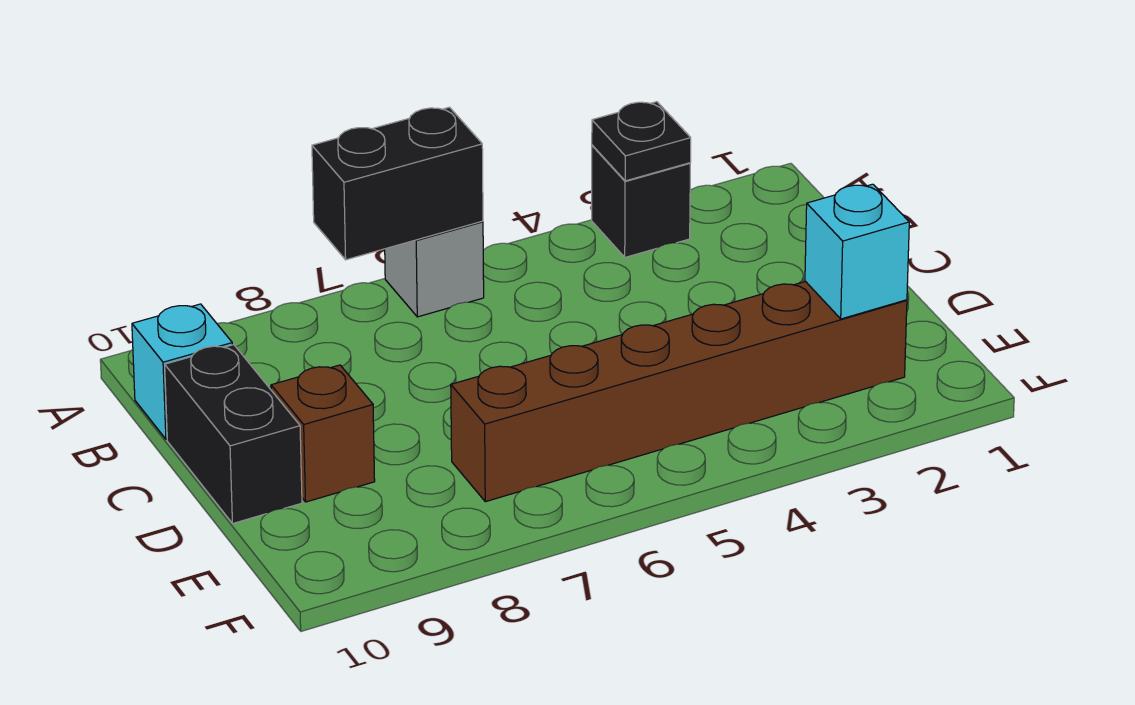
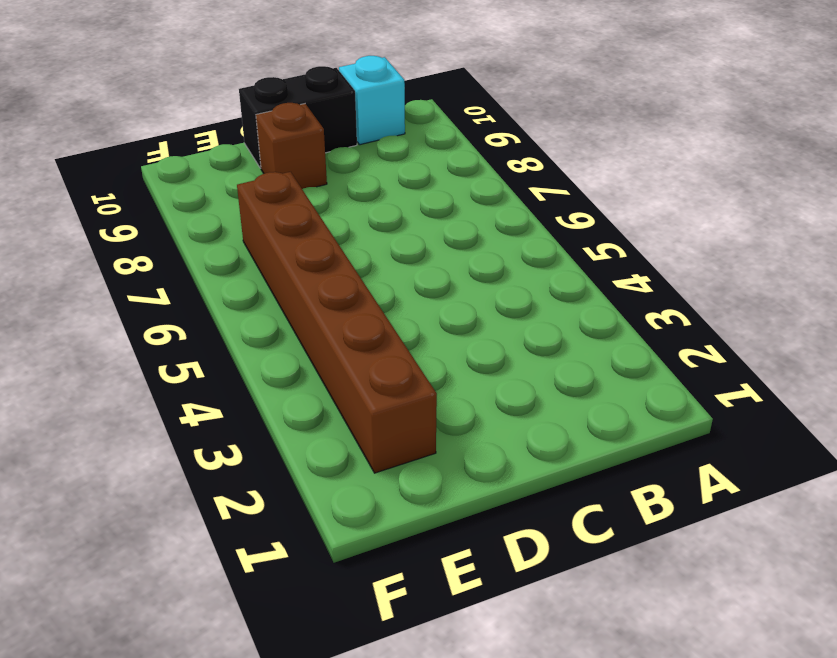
none -> black 1x1 brick [592,145,690,257]
none -> grey 1x1 brick [385,221,484,317]

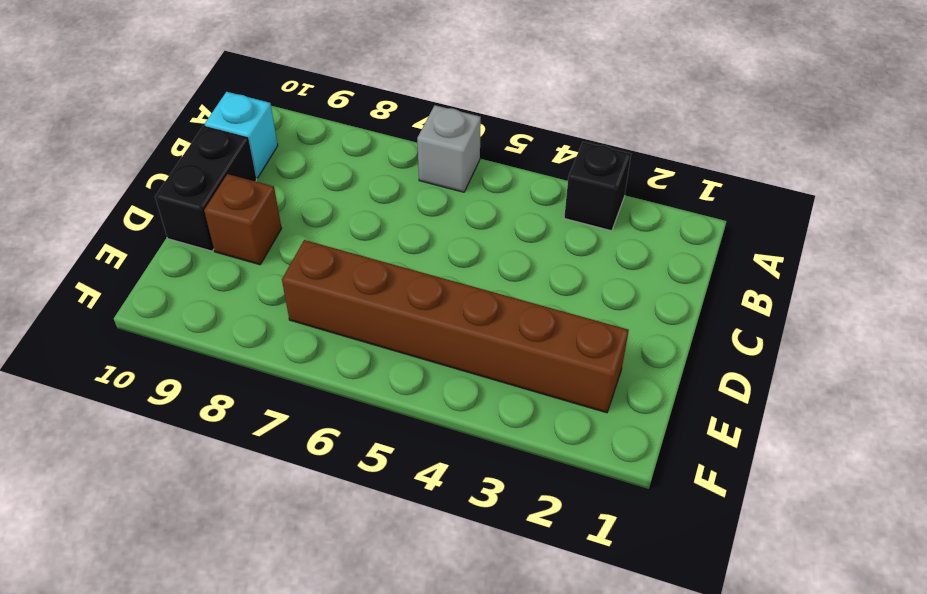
none -> black 1x1 plate [592,102,691,181]
none -> black 1x2 brick [312,107,483,260]

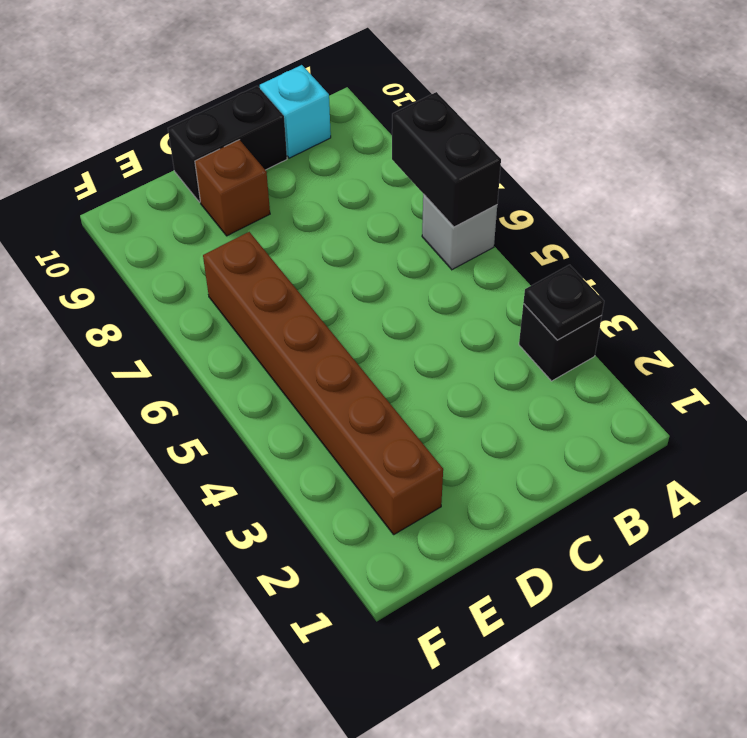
none -> cyan 1x1 brick [805,184,909,319]

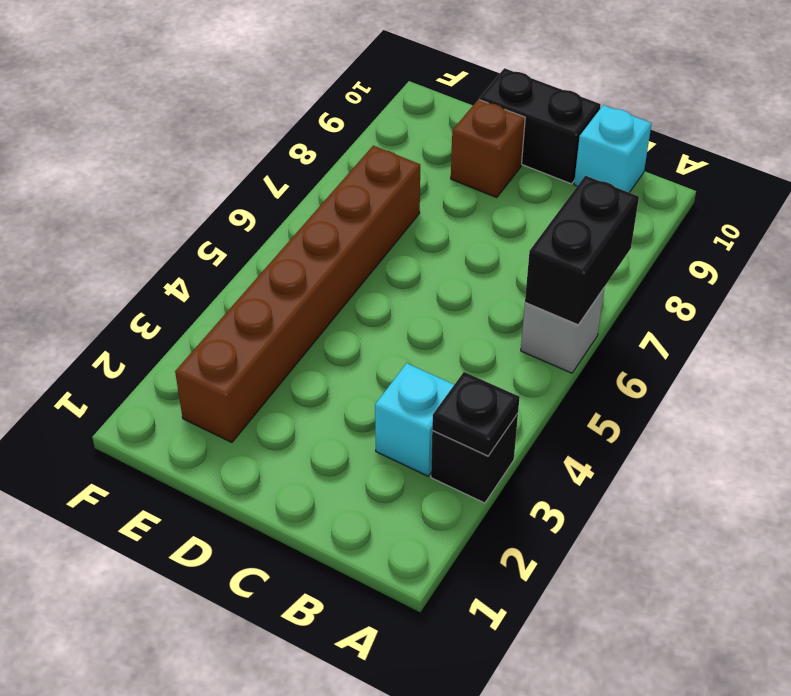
cyan 1x1 brick [375,363,454,476] -> cyan 1x1 brick moved to [805,184,909,319]

